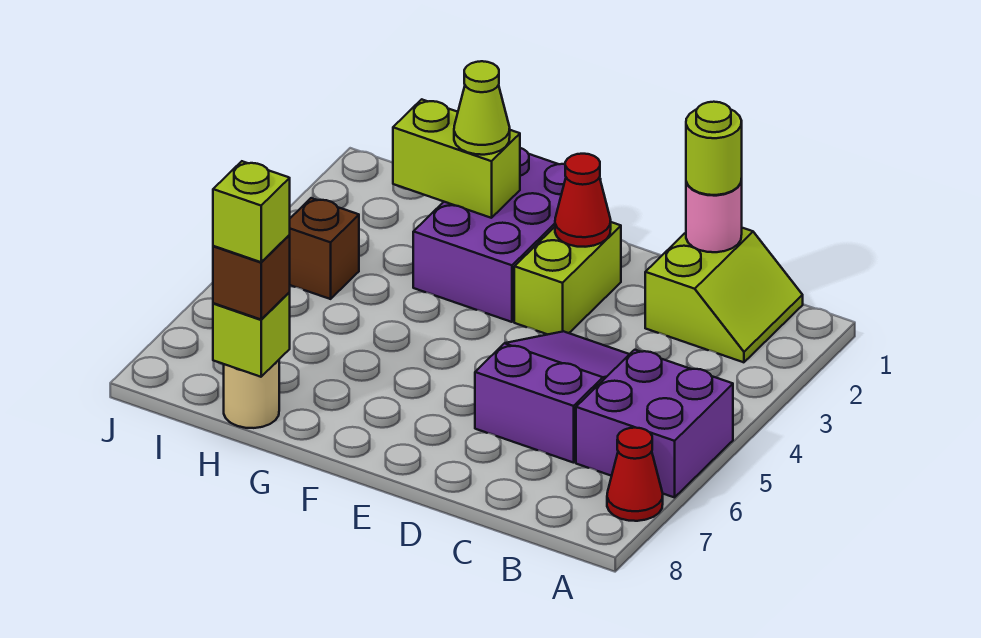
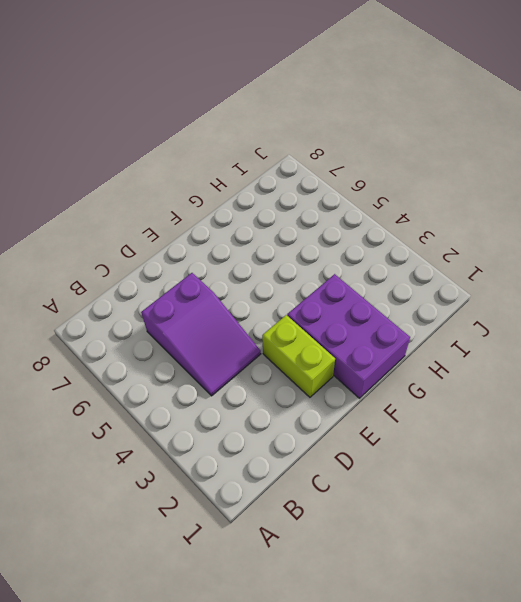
none -> purple 2x2 brick [576,350,733,497]
none -> red 1x1 cone [607,428,663,521]
none -> lime 2x2 slope [645,228,803,362]

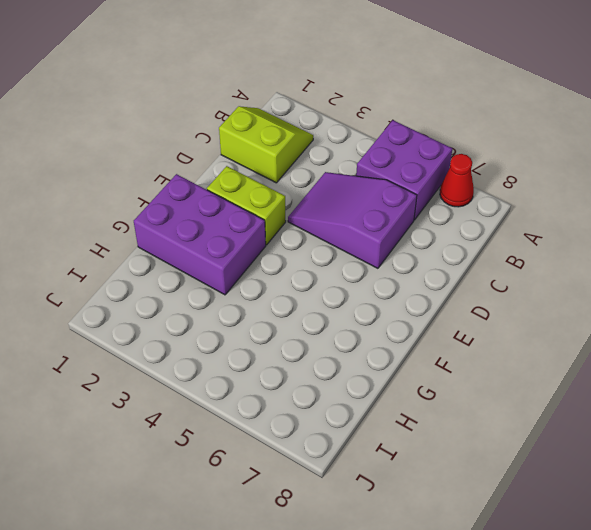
none -> tan 1x1 round brick [224,360,279,428]
none -> brown 1x1 brick [290,198,359,299]
none -> pink 1x1 round brick [686,179,742,252]

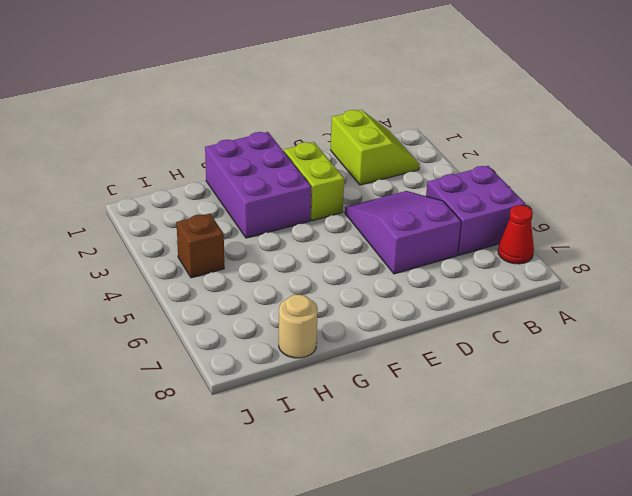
none -> pink 1x1 round brick [686,179,742,252]
none -> red 1x1 cone [555,154,611,247]
none -> lime 1x2 brick [393,99,520,218]

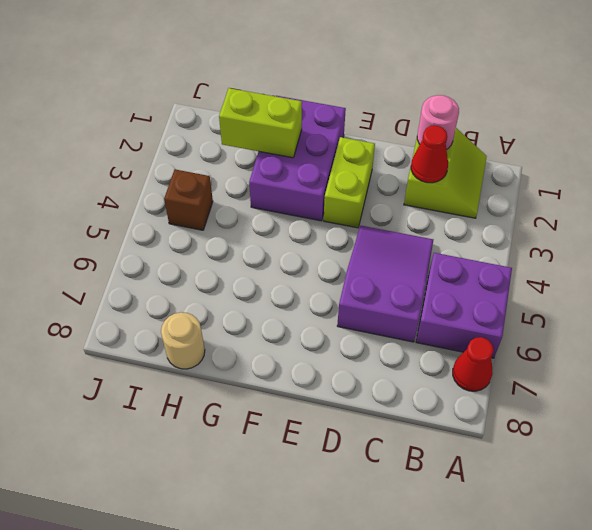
red 1x1 cone [411,126,448,183] -> red 1x1 cone moved to [555,154,611,247]
none -> lime 1x1 brick [213,293,290,377]
none -> lime 1x1 round brick [686,102,742,195]
none -> lime 1x1 cone [454,61,510,155]

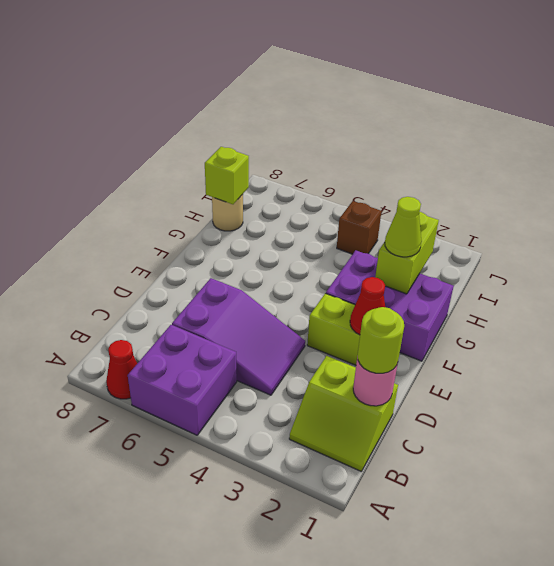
none -> brown 1x1 brick [213,235,290,319]
none -> lime 1x1 brick [213,161,290,262]

